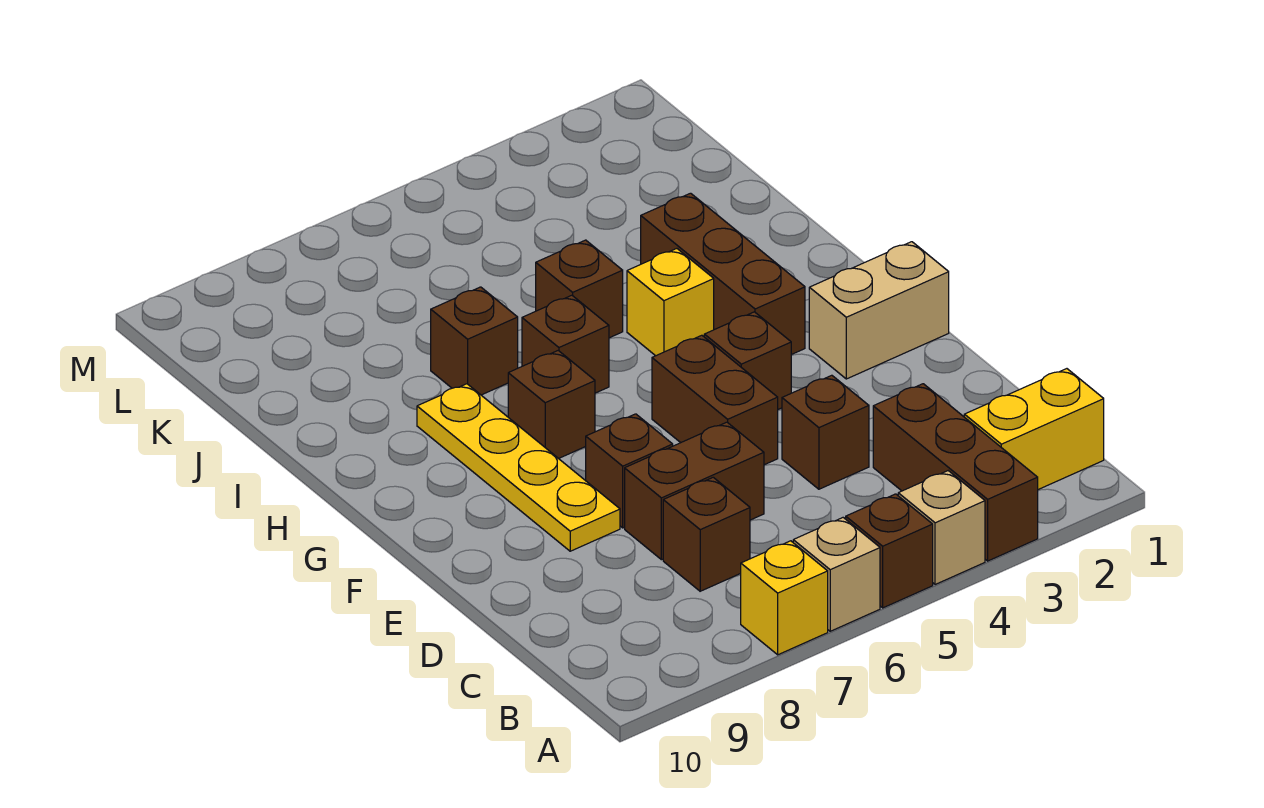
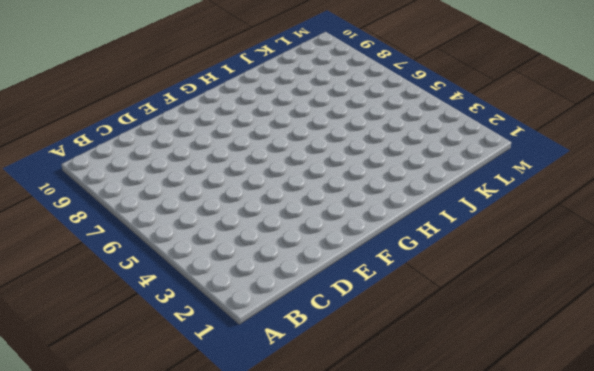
none -> brown 1x3 brick [873,384,1038,561]
none -> tan 1x1 brick [898,471,985,585]
none -> brown 1x1 brick [846,494,933,608]

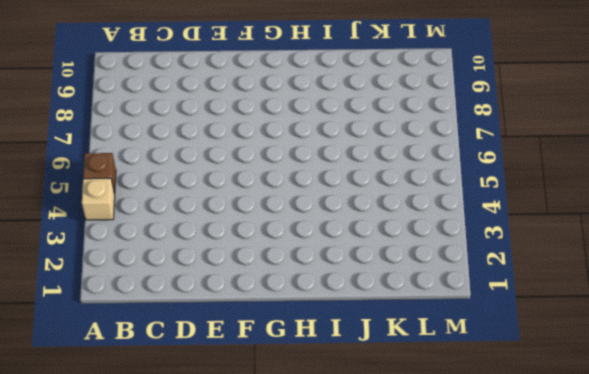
none -> brown 1x3 brick [873,384,1038,561]
none -> tan 1x1 brick [793,518,880,631]
none -> yellow 1x1 brick [741,541,828,655]

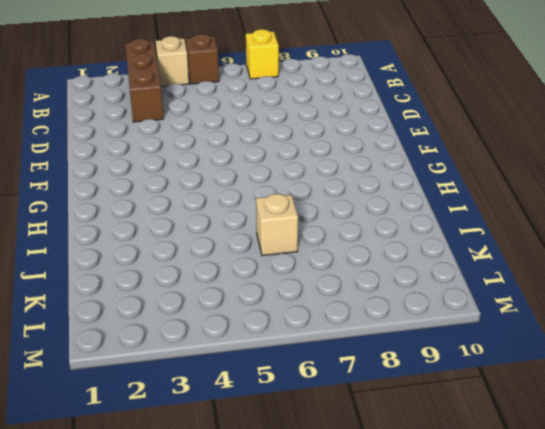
tan 1x1 brick [256,194,298,256] -> tan 1x1 brick moved to [793,518,880,631]
none -> yellow 1x2 brick [964,369,1104,490]
none -> brown 1x1 brick [663,477,750,591]
none -> brown 1x1 brick [782,375,869,489]

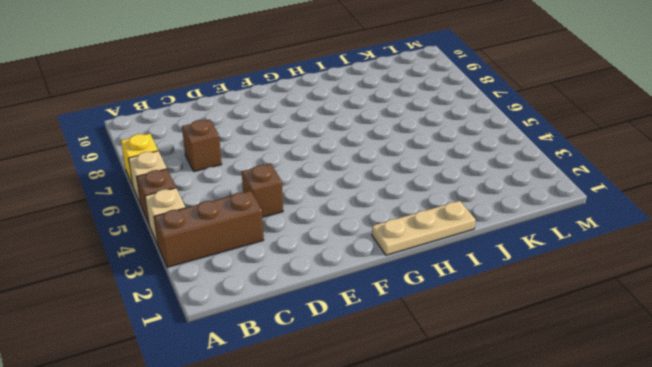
tan 1x3 plate [372,201,475,255] -> none
none -> yellow 1x2 brick [964,369,1104,490]
none -> brown 1x2 brick [625,422,764,560]
none -> brown 1x2 brick [652,335,778,465]

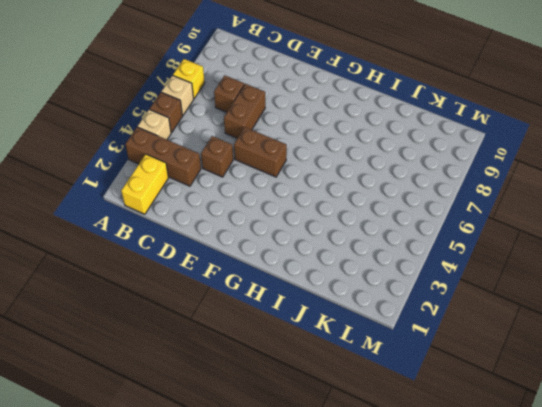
none -> brown 1x1 brick [586,414,673,528]
none -> yellow 1x4 plate [417,384,620,551]
none -> tan 1x2 brick [809,242,949,379]

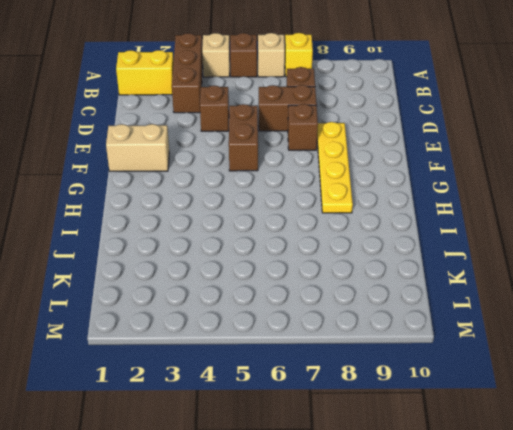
none -> brown 1x1 brick [704,312,791,409]
none -> brown 1x3 brick [641,193,805,355]
none -> brown 1x1 brick [508,351,595,459]

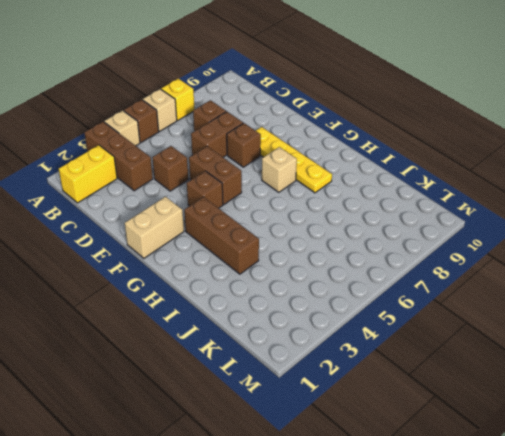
tan 1x1 brick [262,147,297,192] -> brown 1x1 brick [508,351,595,459]
none -> yellow 1x1 brick [627,249,714,356]
none -> brown 1x1 brick [522,295,609,393]
none -> brown 1x1 brick [536,240,623,338]

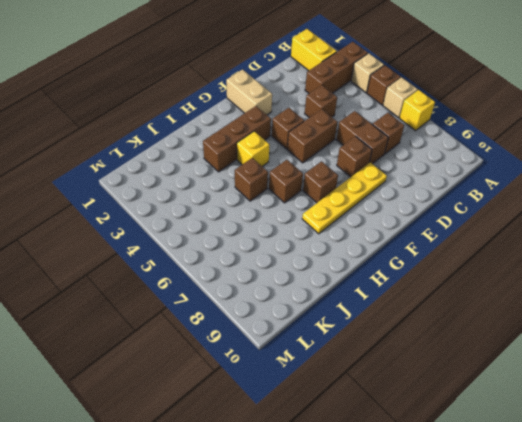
none -> brown 1x1 brick [431,287,518,395]

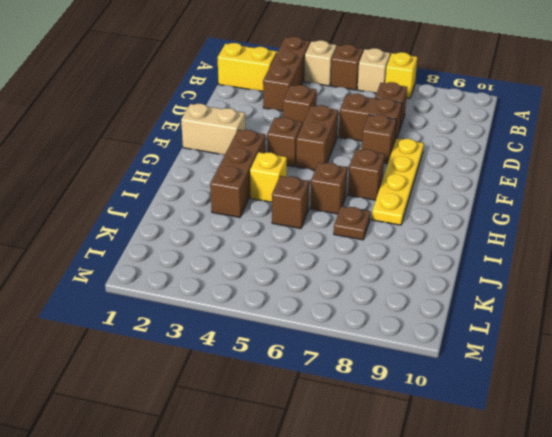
brown 1x1 plate [334,206,370,240] -> brown 1x1 brick [431,287,518,395]

